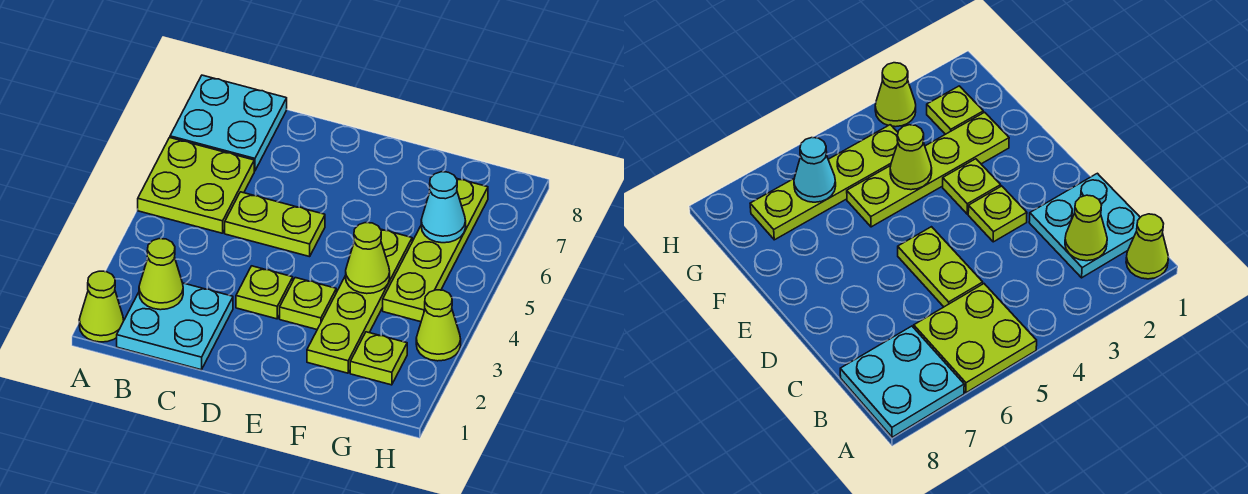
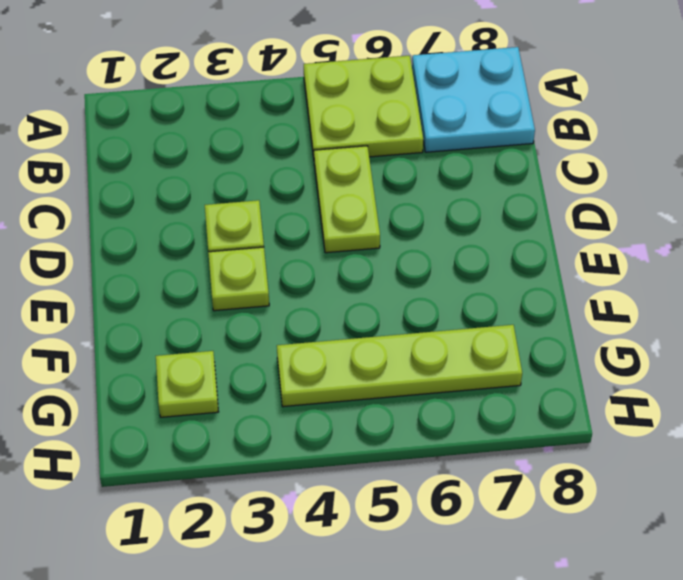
none -> lime 1x1 cone [79,271,124,342]
none -> cyan 2x2 plate [117,283,233,370]
none -> lime 1x4 plate [307,229,412,373]

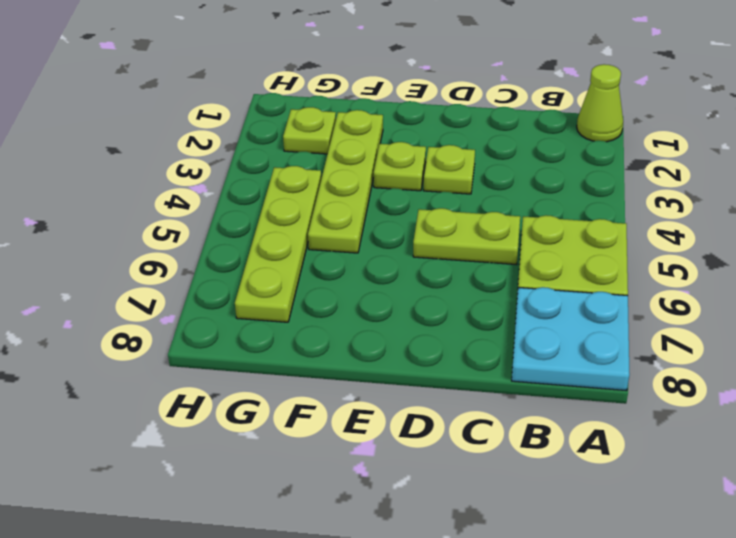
none -> cyan 2x2 plate [117,283,233,370]
none -> lime 1x1 cone [416,290,461,361]
none -> lime 1x1 cone [139,239,183,310]

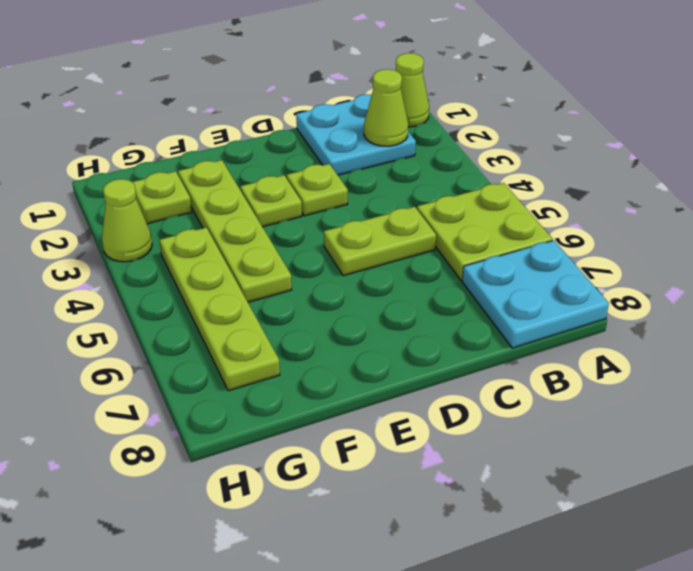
none -> lime 1x1 cone [346,223,390,294]
none -> cyan 1x1 cone [421,172,466,243]

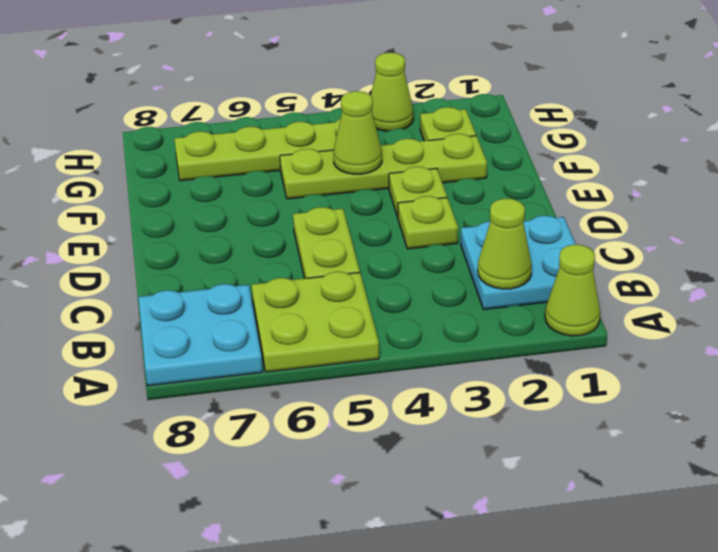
none -> cyan 1x1 cone [421,172,466,243]

